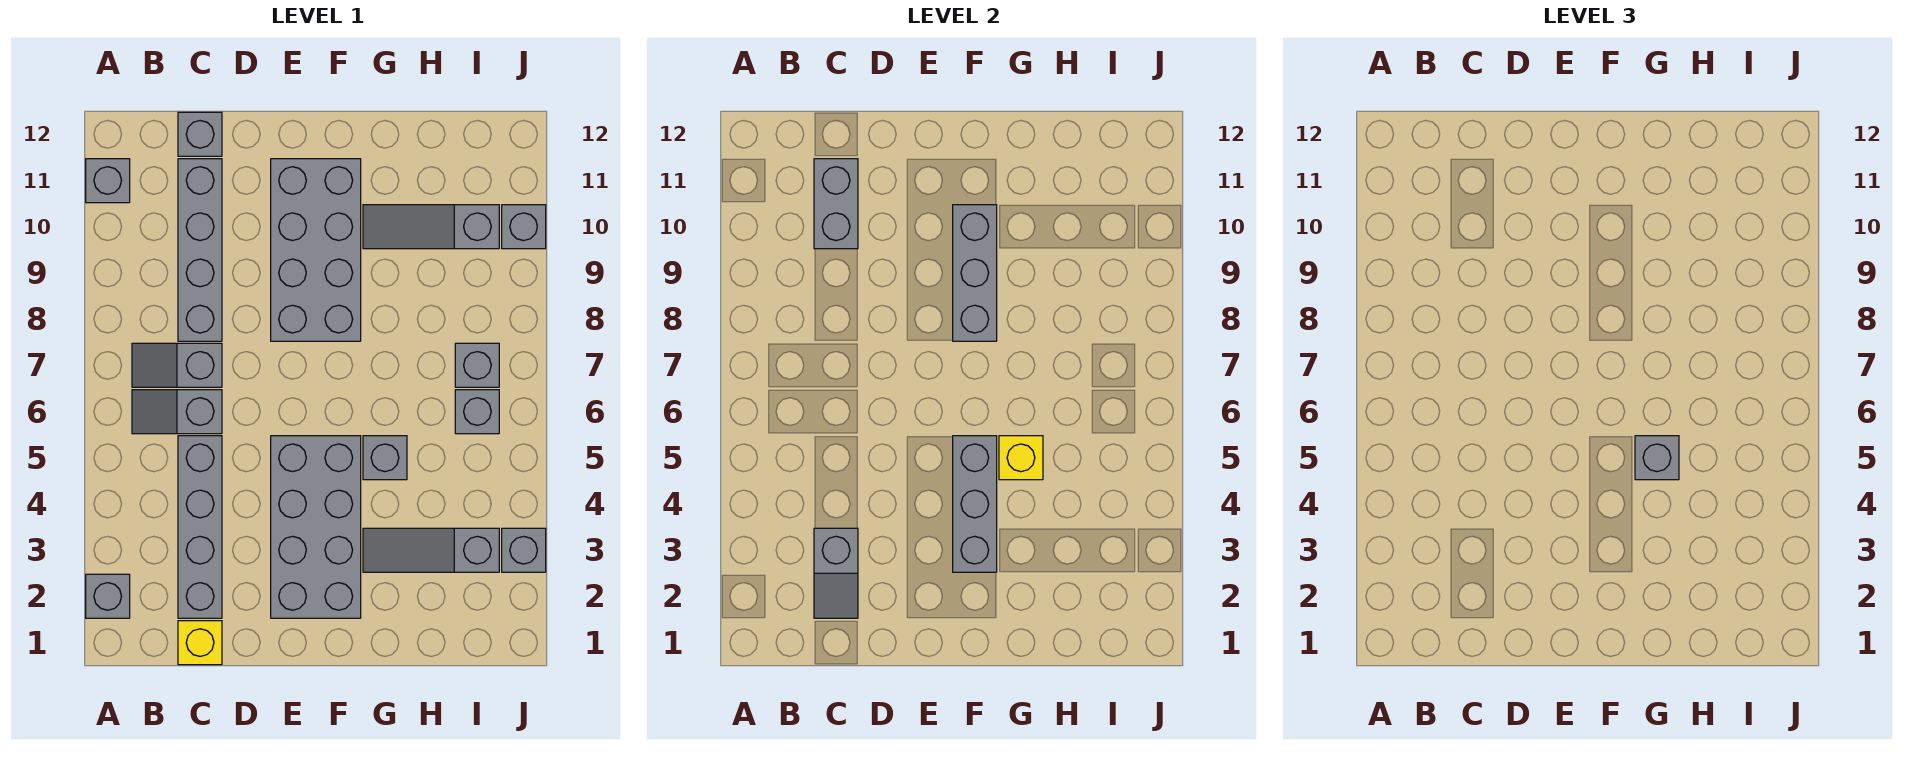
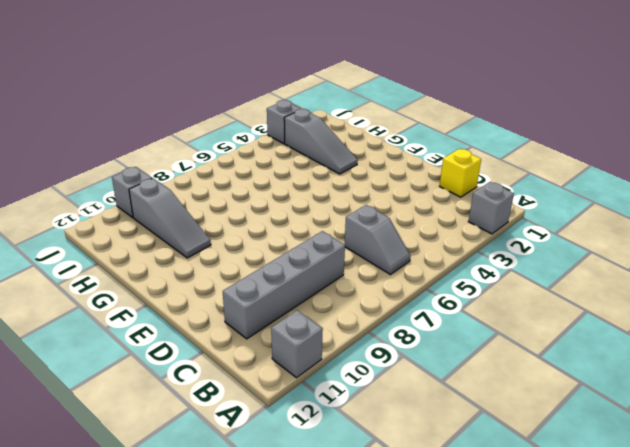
none -> grey 1x2 slope [132,343,222,387]
none -> grey 1x4 brick [178,436,222,618]
none -> grey 1x1 brick [178,112,222,156]

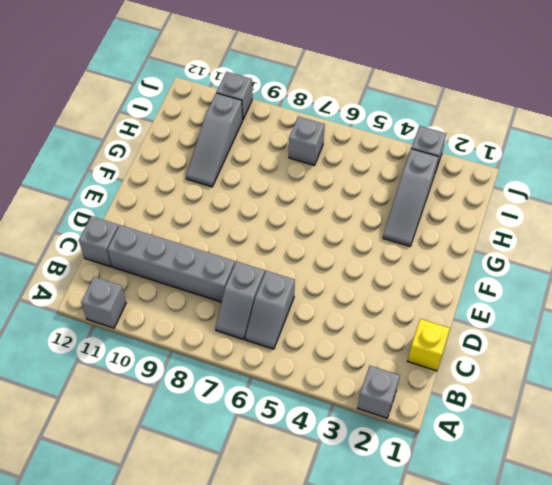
none -> grey 1x4 brick [178,436,222,618]
none -> grey 2x4 brick [271,436,361,618]
none -> grey 2x4 brick [271,159,361,341]

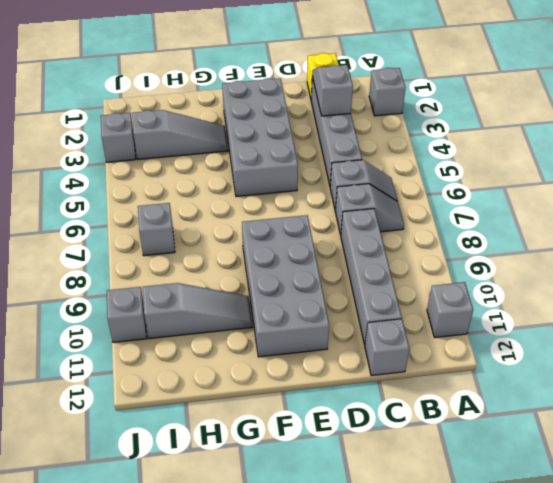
none -> grey 1x1 brick [363,436,407,480]
none -> grey 1x1 brick [455,390,499,434]
none -> grey 1x2 brick [814,159,858,249]

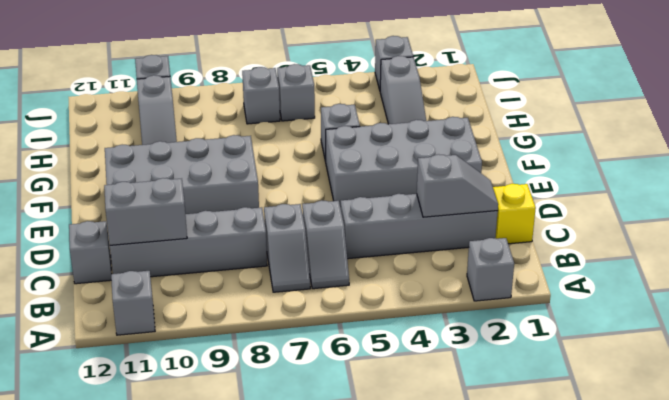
none -> grey 1x3 brick [953,436,997,572]
none -> grey 1x3 brick [953,205,997,341]
none -> yellow 1x1 brick [999,436,1043,480]

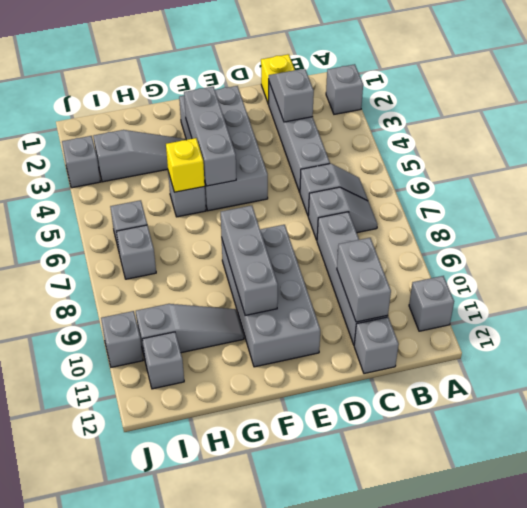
grey 1x1 brick [142,332,184,389] -> grey 1x1 brick moved to [1635,436,1679,480]

